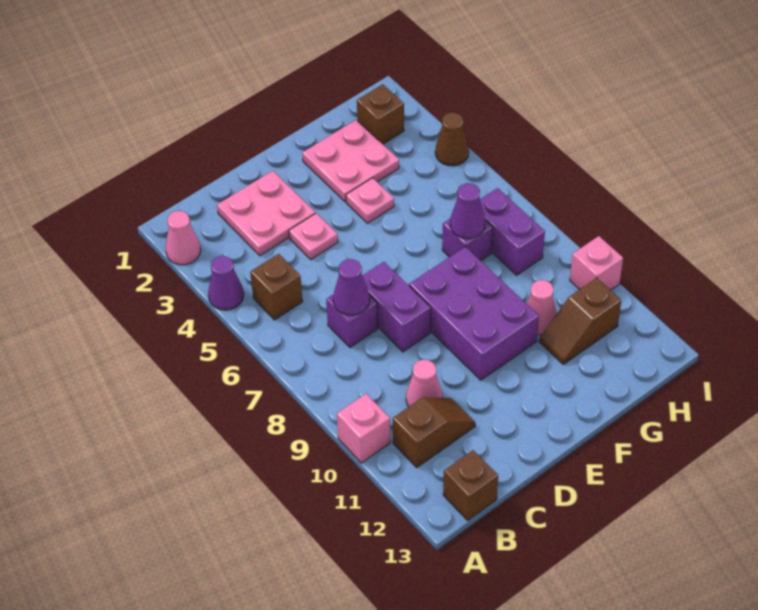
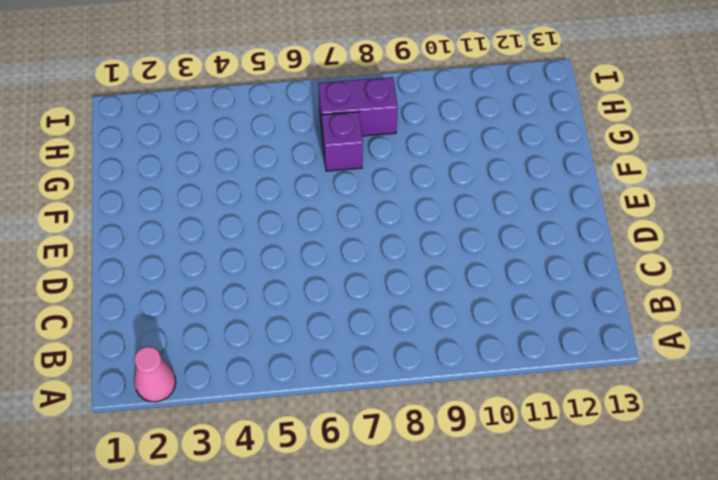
none -> purple 1x1 cone [208,256,244,310]
none -> pink 1x1 brick [337,394,390,463]
none -> brown 1x1 brick [250,254,303,320]

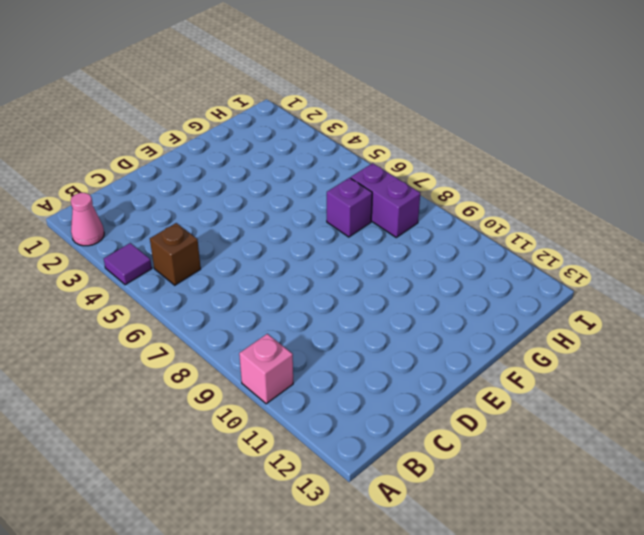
purple 1x1 tile [104,243,152,285] -> purple 1x1 cone [208,256,244,310]
none -> brown 1x2 slope [393,397,475,467]
none -> brown 1x1 brick [443,450,498,521]
none -> pink 2x2 plate [217,171,315,256]

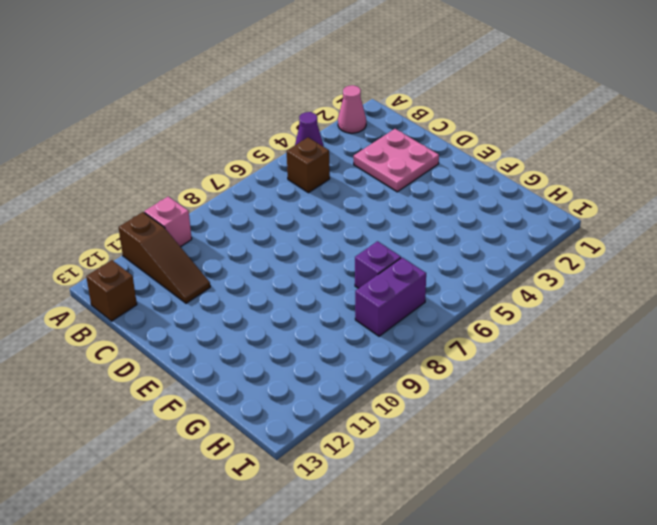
brown 1x3 slope [119,212,210,303] -> brown 1x2 slope [393,397,475,467]
none -> purple 1x1 brick [326,294,378,347]
none -> pink 1x1 cone [406,360,443,407]
none -> pink 1x1 plate [289,213,338,259]

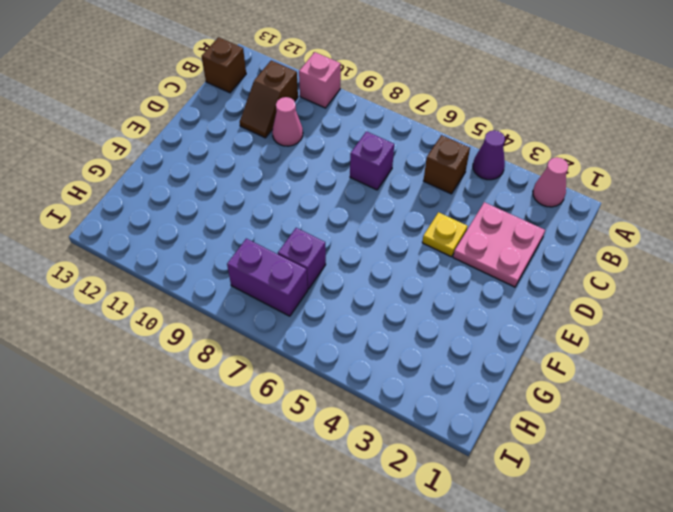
yellow 1x1 plate [422,212,468,257] -> pink 1x1 plate [289,213,338,259]
none -> purple 1x2 brick [362,262,431,352]
none -> purple 2x3 brick [409,247,539,380]
none -> pink 2x2 plate [302,120,399,202]

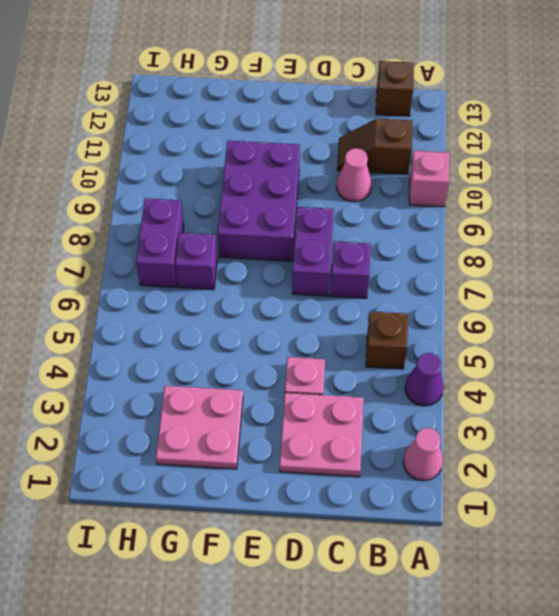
none -> pink 1x1 plate [346,178,394,223]
none -> pink 1x1 cone [526,280,557,335]
none -> brown 1x2 slope [539,278,621,364]

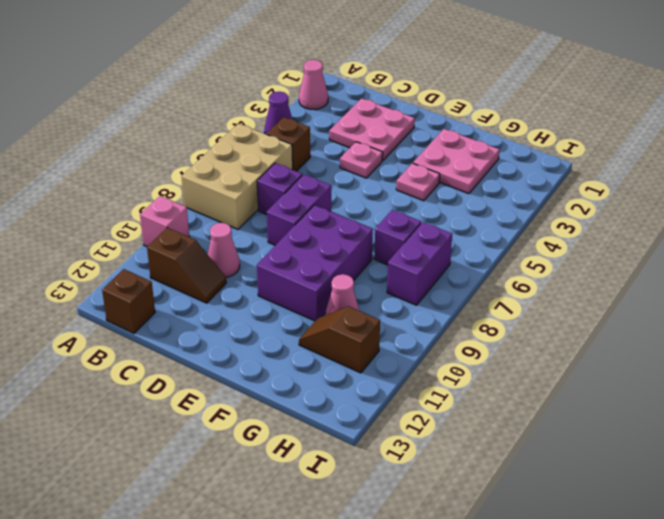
tan 2x3 brick [181,124,293,229] -> none
none -> brown 1x1 brick [357,84,404,144]
none -> brown 1x1 cone [435,113,469,166]
none -> pink 1x1 brick [570,236,623,290]

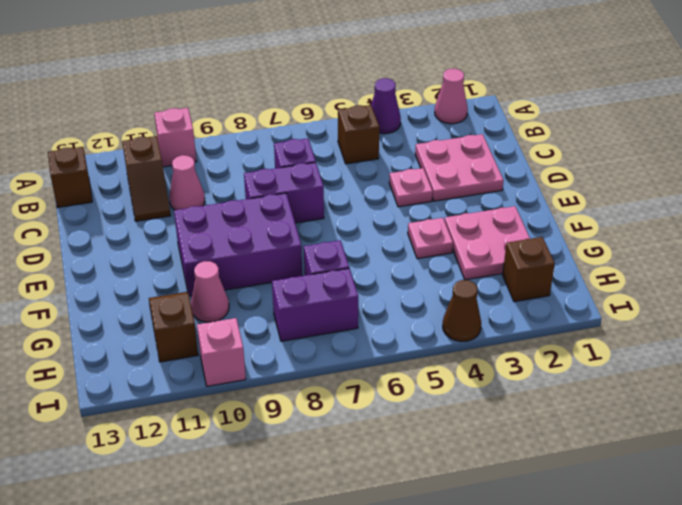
none -> purple 1x1 cone [333,259,370,315]
none -> purple 1x1 cone [450,183,485,239]

